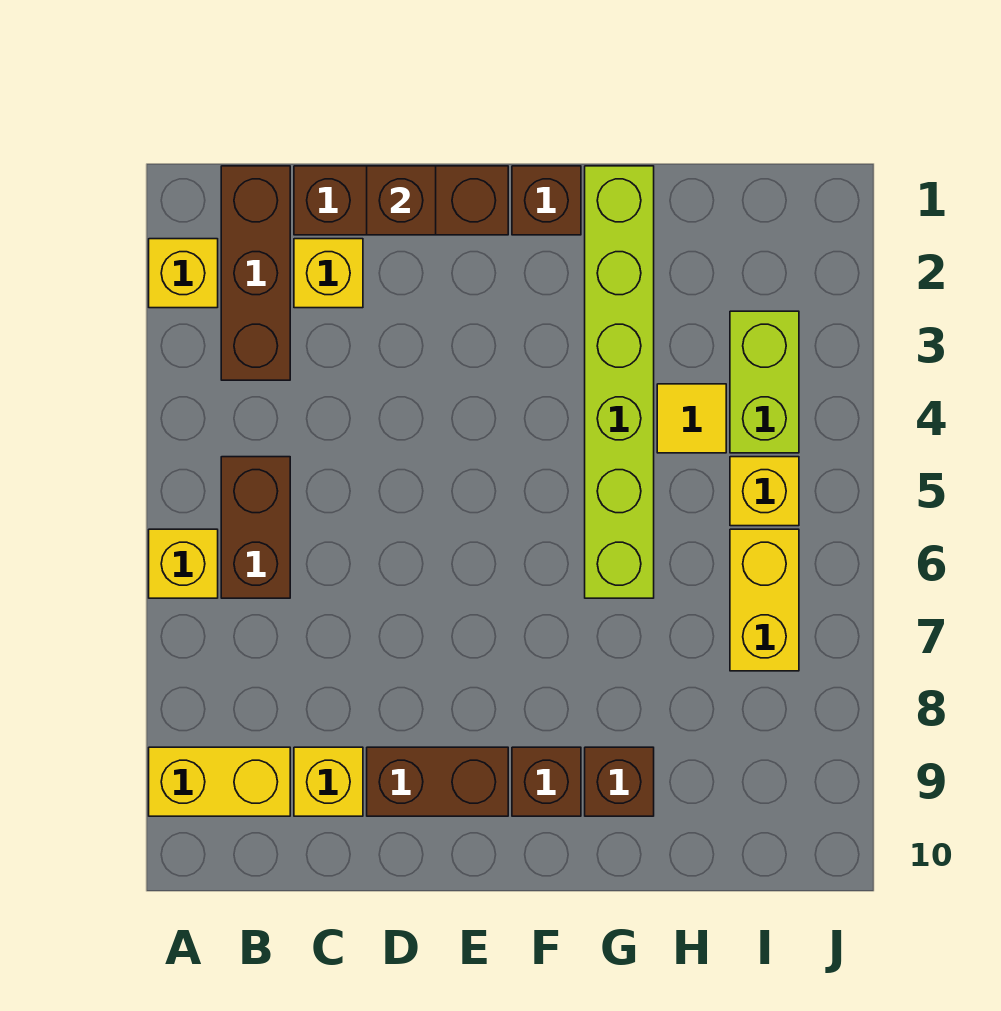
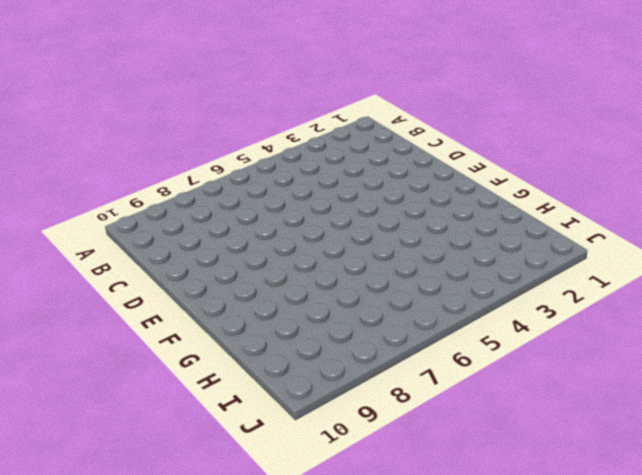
none -> yellow 1x1 brick [149,239,218,308]
none -> yellow 1x1 brick [149,529,218,598]
none -> yellow 1x2 brick [149,747,290,816]

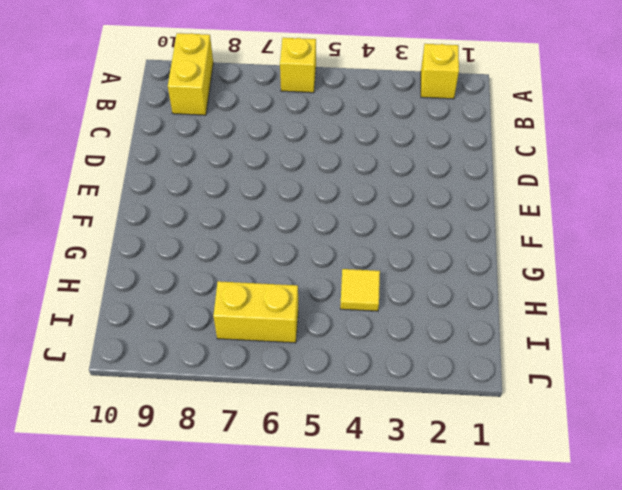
none -> brown 1x3 brick [221,166,290,380]
none -> brown 1x2 brick [221,457,290,598]
none -> brown 1x3 brick [294,166,508,235]

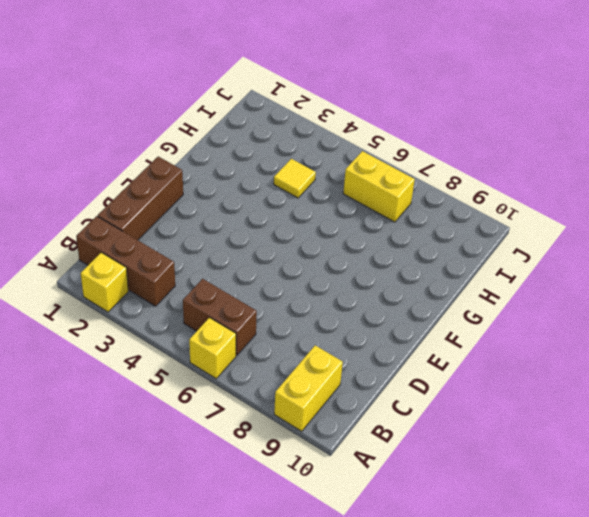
none -> yellow 1x1 brick [294,239,363,308]
none -> yellow 1x1 brick [294,747,363,816]
none -> brown 1x2 brick [367,747,508,816]

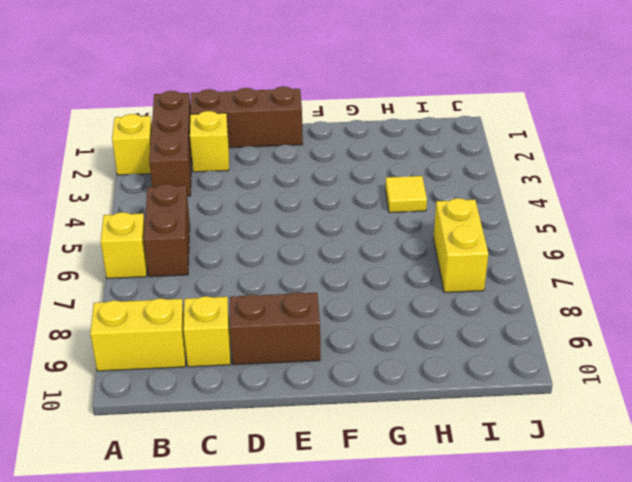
none -> brown 1x1 brick [512,166,581,235]
none -> brown 1x1 brick [512,747,581,816]
none -> lime 1x6 brick [585,166,654,598]

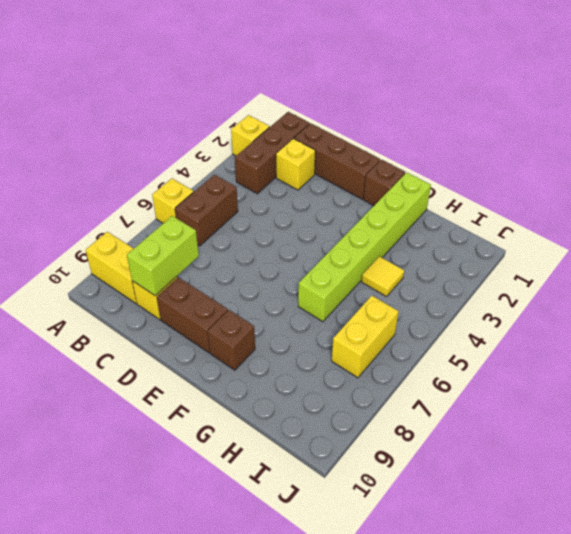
lime 1x2 brick [127,216,199,296] -> lime 1x2 brick moved to [730,311,799,453]
none -> brown 1x1 brick [585,747,654,816]
none -> yellow 1x1 brick [730,457,799,526]
none -> brown 1x1 brick [367,166,436,235]

